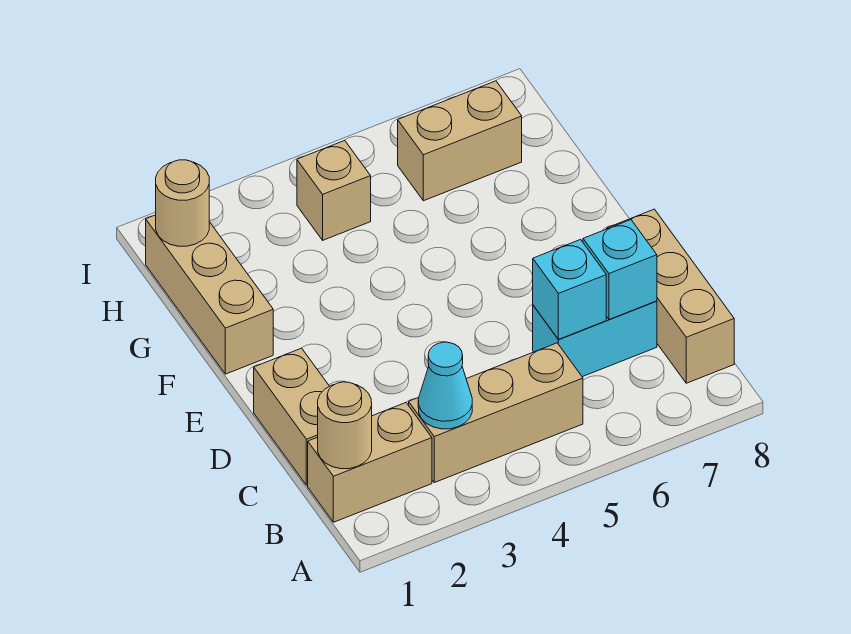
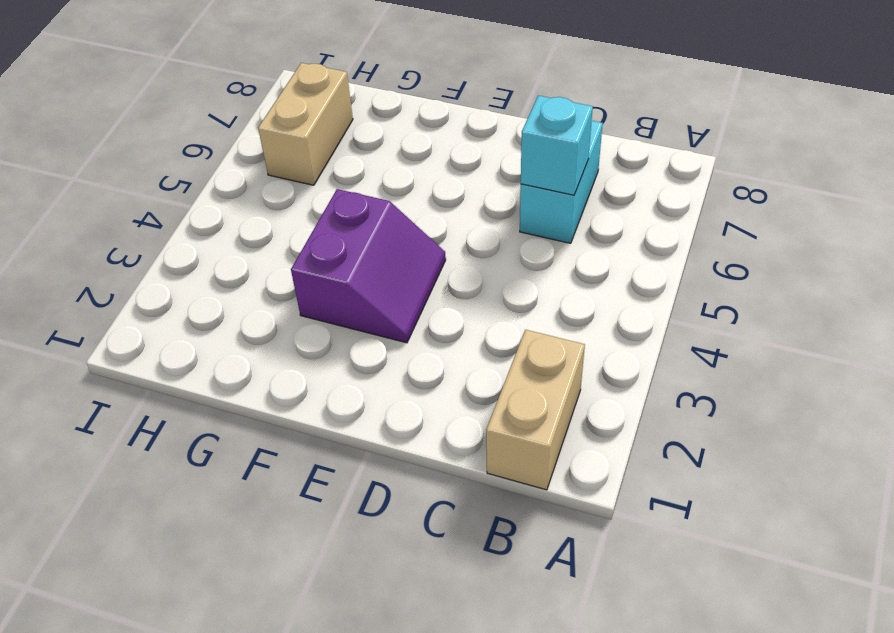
purple 2x2 slope [291,189,446,343] -> none
none -> tan 1x3 brick [409,343,583,483]
none -> tan 1x3 brick [607,209,734,383]
none -> tan 1x2 brick [254,348,329,485]

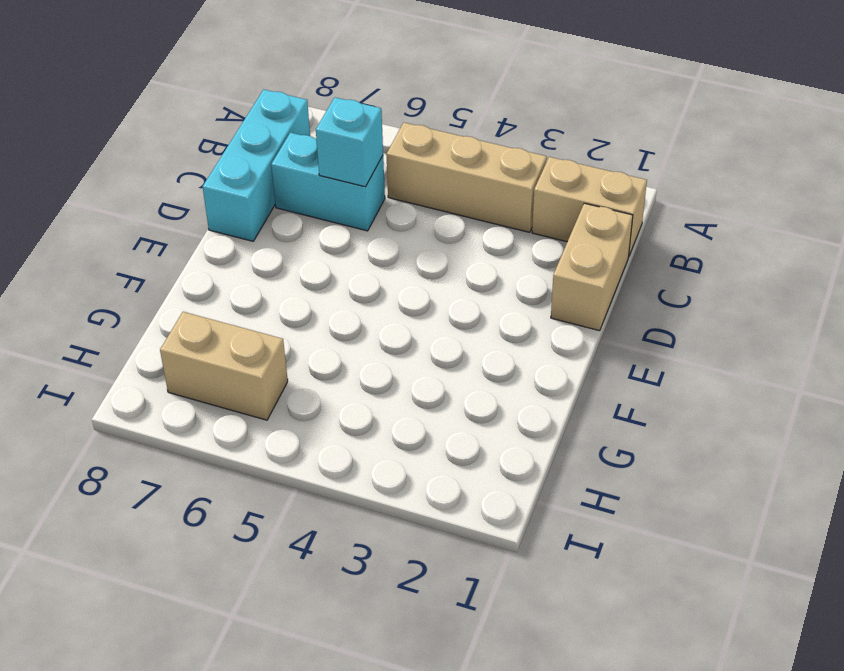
cyan 1x3 brick [203,89,310,241] -> tan 1x3 brick [607,209,734,383]
none -> tan 1x3 brick [146,215,273,374]
none -> tan 1x1 brick [297,140,371,240]
none -> tan 1x1 round brick [318,382,372,469]

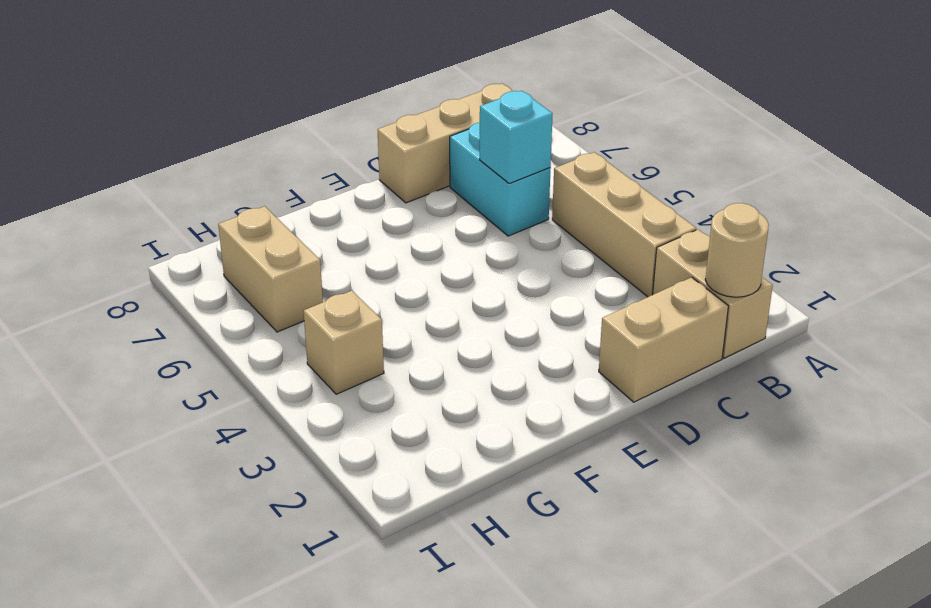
none -> tan 1x3 brick [146,215,273,374]
none -> cyan 1x1 cone [418,342,472,429]
none -> cyan 1x1 brick [583,220,657,319]

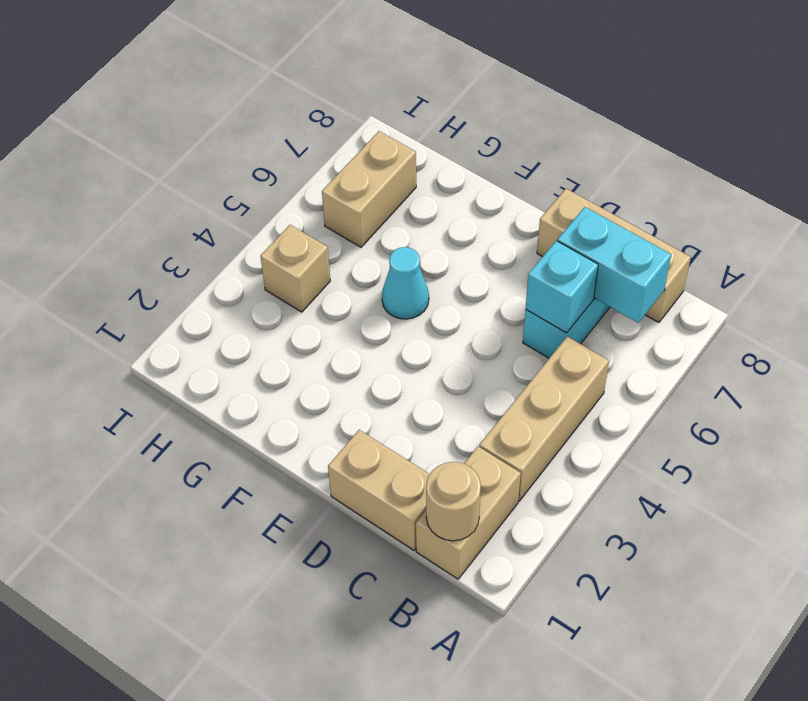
cyan 1x2 brick [558,207,671,323] -> cyan 1x1 brick [583,220,657,319]
cyan 1x1 cone [382,247,429,319] -> cyan 1x1 cone moved to [418,342,472,429]
none -> tan 1x3 brick [146,215,273,374]
none -> tan 1x1 round brick [156,160,209,246]

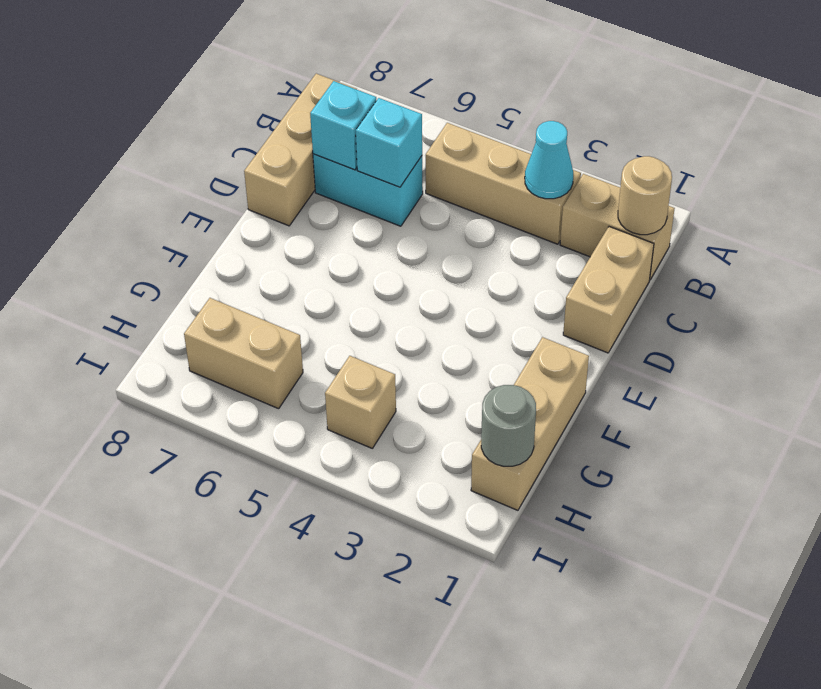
grey 1x1 round brick [481,385,536,466] -> tan 1x1 round brick [156,160,209,246]

